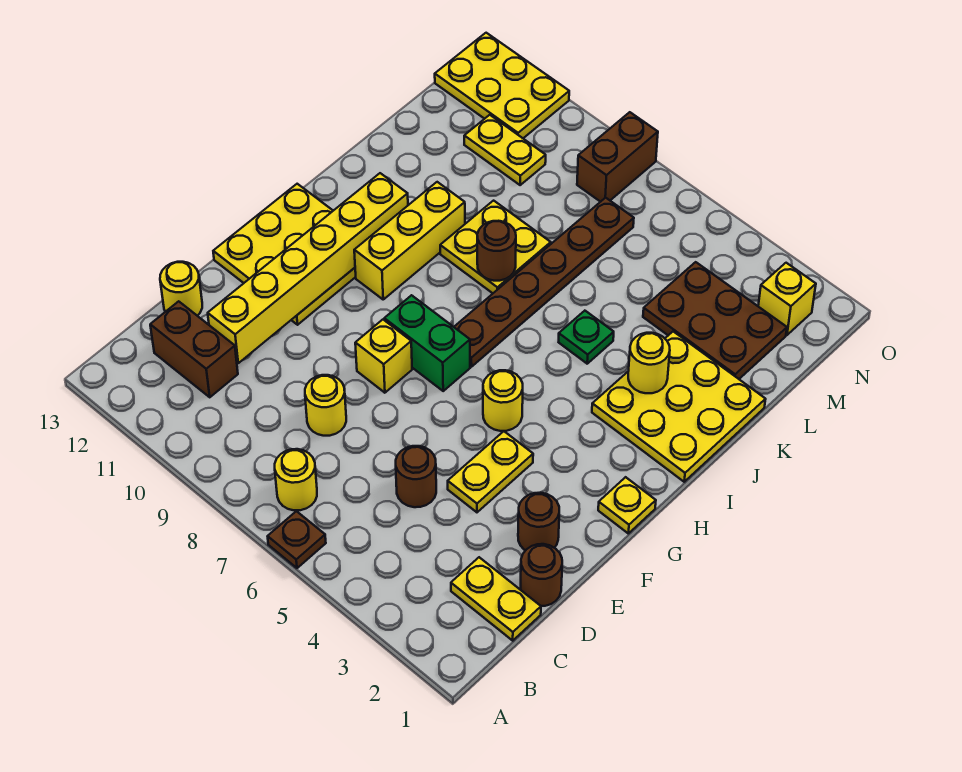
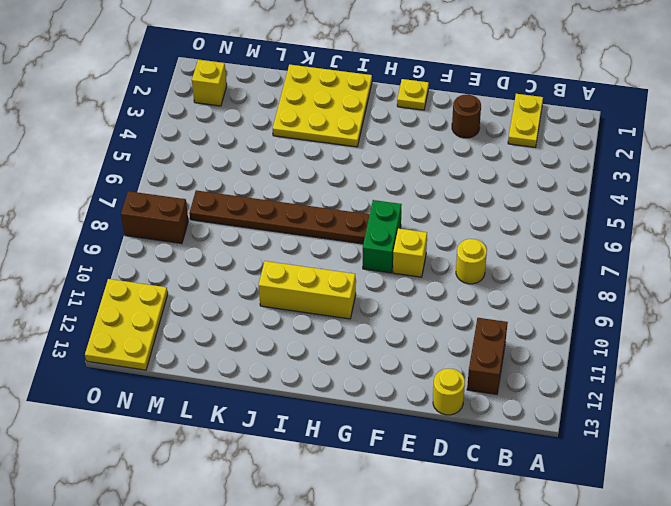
none -> brown 1x1 plate [268,511,326,568]
none -> yellow 1x1 round brick [275,449,317,510]
none -> brown 1x1 round brick [521,544,562,606]

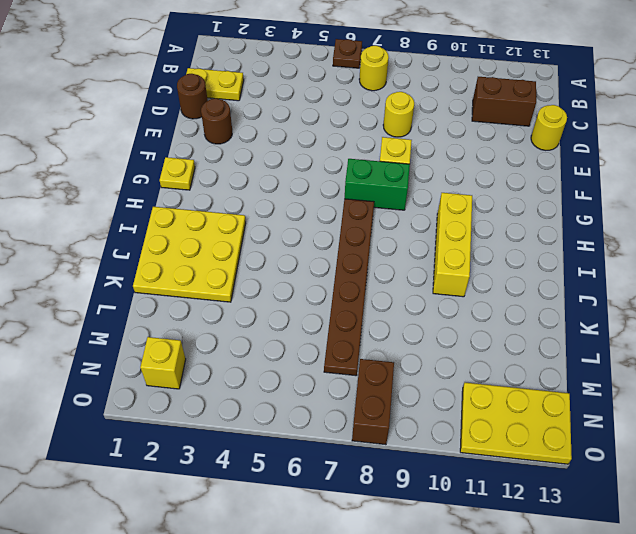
none -> brown 1x1 round brick [396,446,436,507]
none -> yellow 1x2 plate [448,431,533,512]
none -> yellow 3x3 plate [213,184,356,325]

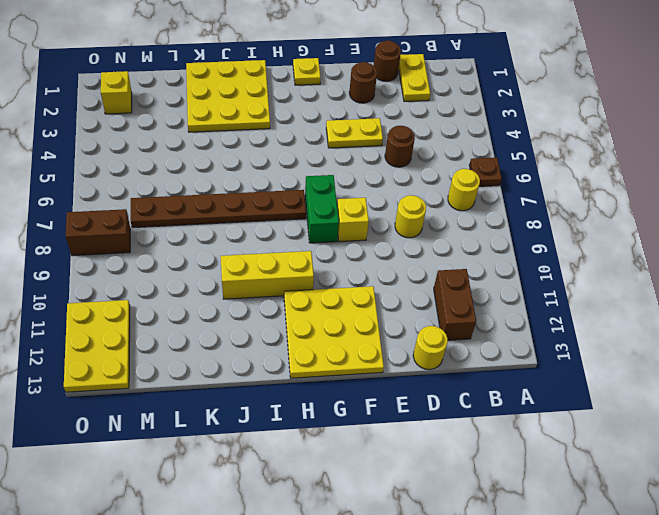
none -> yellow 1x1 round brick [483,370,523,431]
none -> green 1x1 plate [559,311,614,364]
none -> yellow 2x2 plate [440,201,551,293]

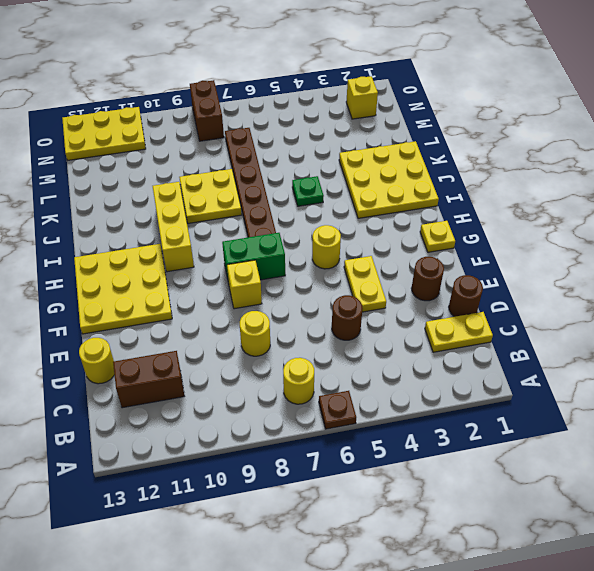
none -> brown 2x3 plate [643,262,787,379]
none -> yellow 1x2 plate [464,115,546,185]
none -> yellow 1x6 brick [208,173,408,363]

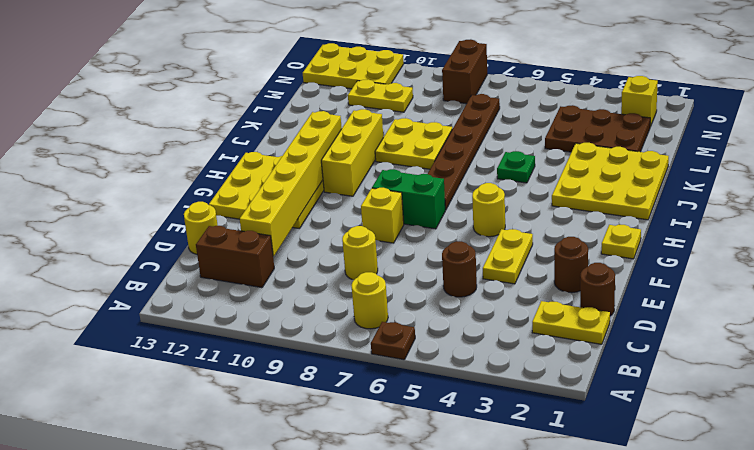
none -> yellow 1x1 round brick [628,333,670,393]
none -> brown 1x1 round brick [477,221,516,281]

